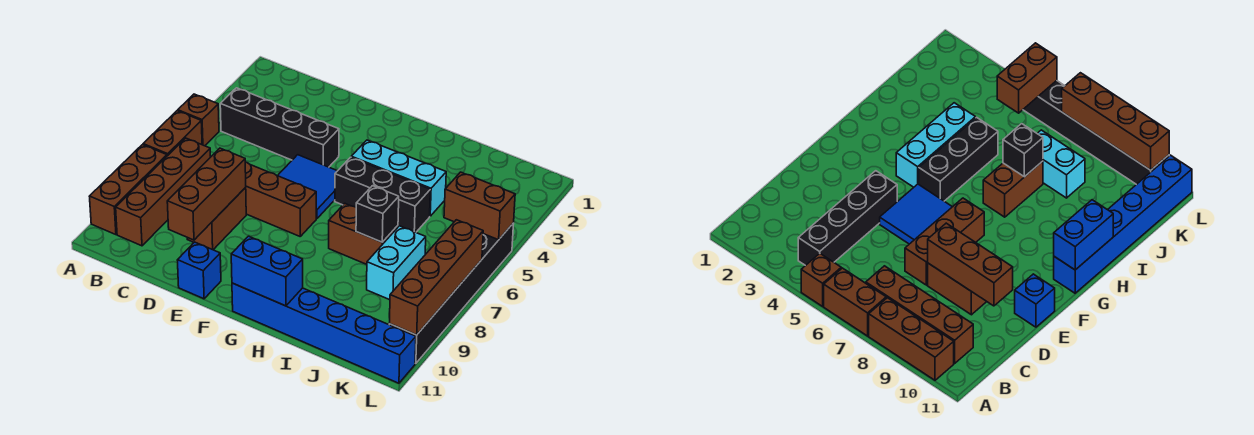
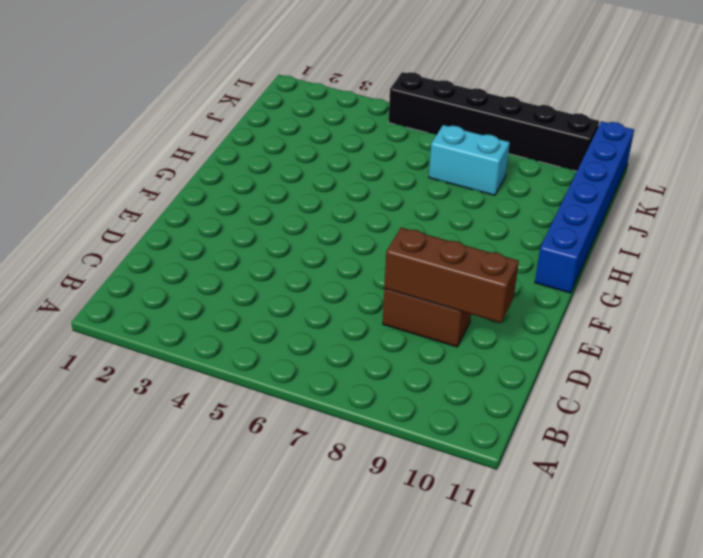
none -> brown 1x1 brick [178,94,219,146]
none -> brown 1x2 brick [143,111,202,156]
none -> brown 1x3 brick [89,145,167,235]

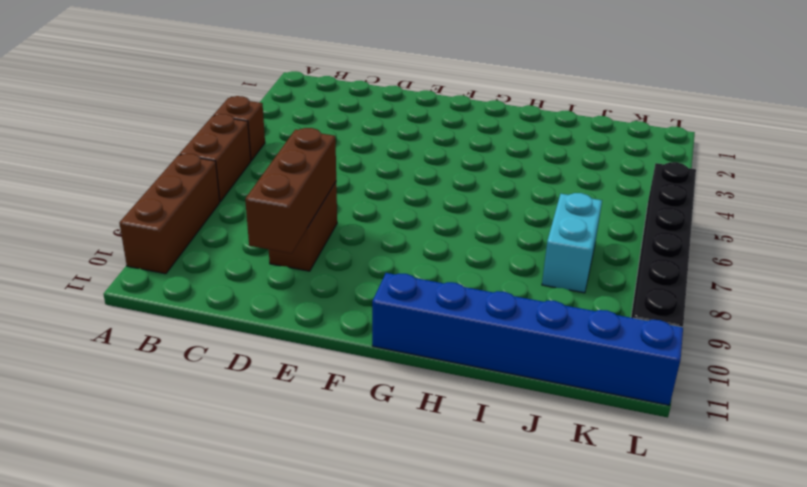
none -> black 1x4 brick [220,88,339,167]
none -> brown 1x4 brick [116,138,211,246]
none -> brown 1x3 brick [245,162,316,236]

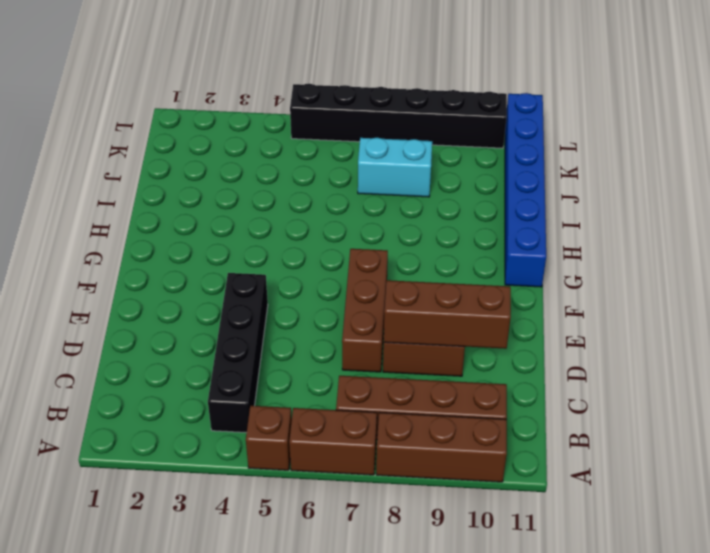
none -> blue 2x2 tile [278,155,337,219]
none -> blue 1x1 brick [177,242,221,299]
none -> cyan 1x3 brick [351,140,446,216]

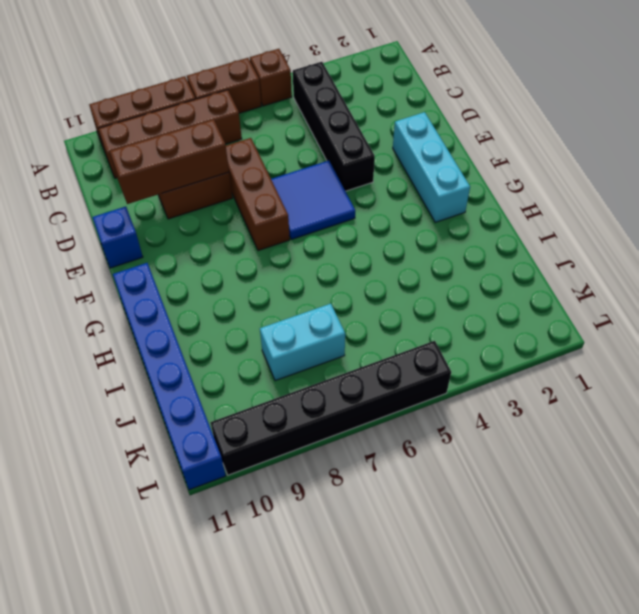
cyan 1x3 brick [393,112,470,222] -> cyan 1x3 brick moved to [351,140,446,216]
none -> black 1x3 brick [335,157,430,232]
none -> brown 1x2 brick [329,203,398,264]
none -> blue 1x2 brick [231,236,303,306]

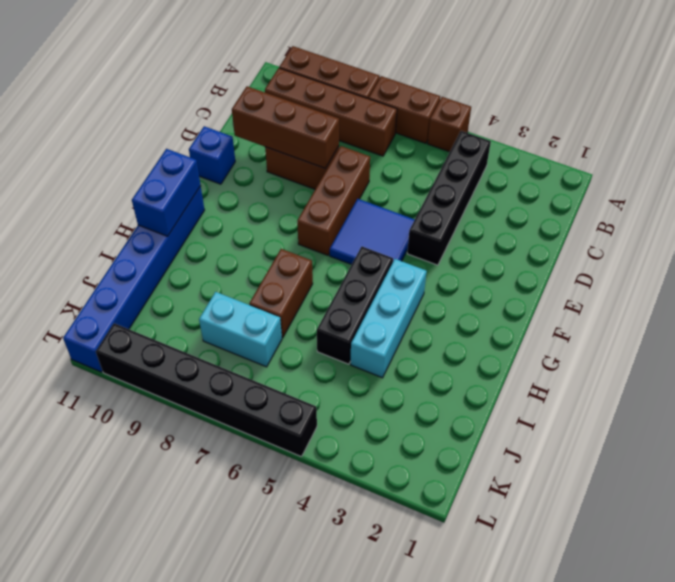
none -> black 1x1 brick [356,186,399,242]
none -> brown 1x2 brick [444,172,515,240]
none -> brown 1x4 brick [390,220,483,335]

